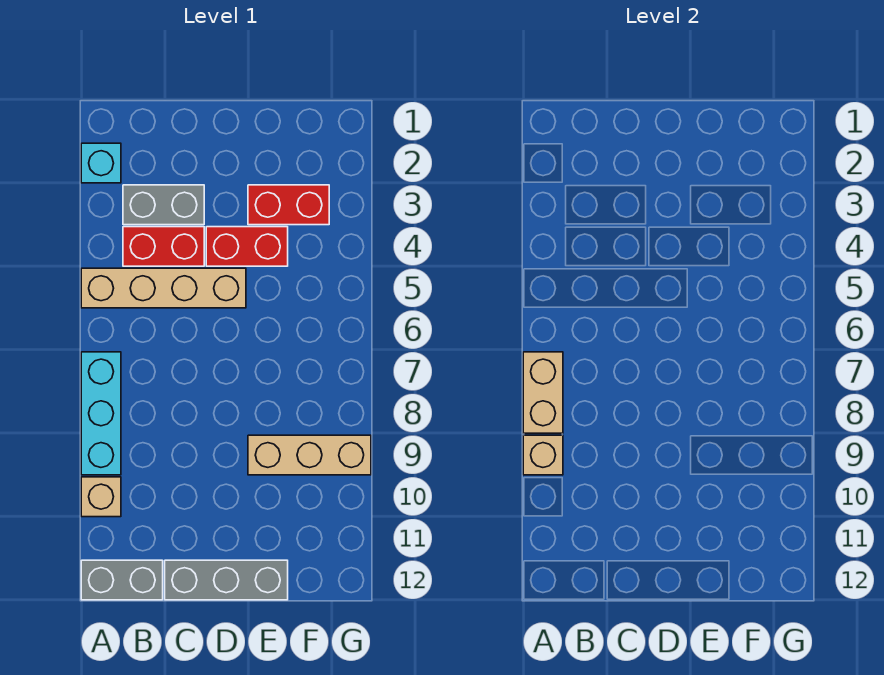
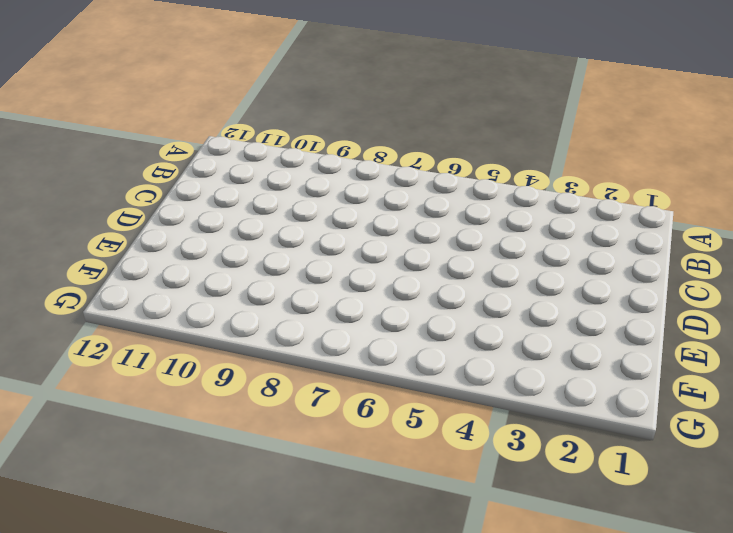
none -> cyan 1x1 brick [81,143,121,183]
none -> tan 1x4 brick [81,268,246,308]
none -> cyan 1x3 brick [81,352,121,475]

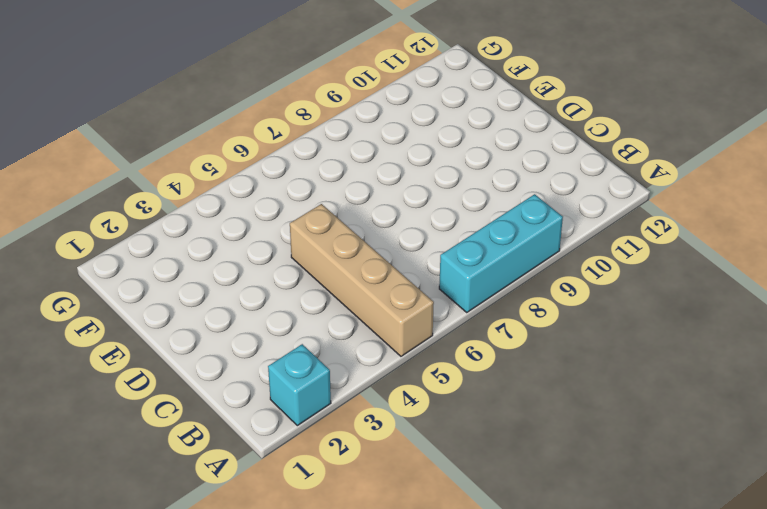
none -> tan 1x1 brick [81,477,121,517]
none -> grey 1x2 brick [81,560,163,600]
none -> grey 1x2 brick [123,185,204,225]

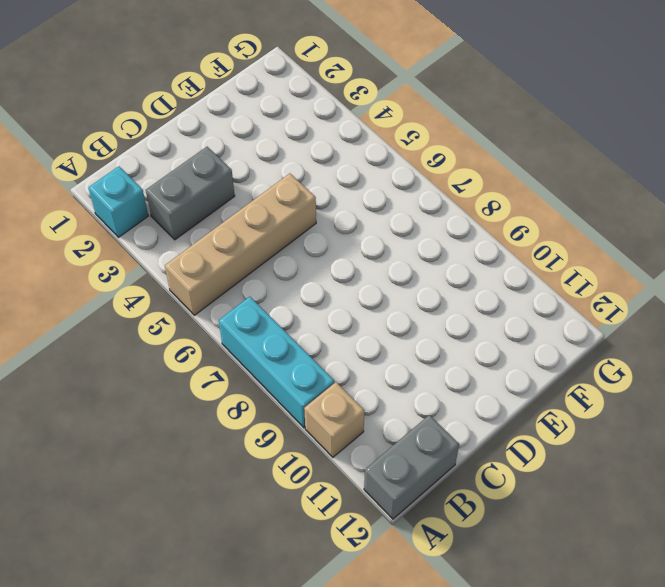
none -> red 1x2 brick [123,227,204,266]
none -> grey 1x3 brick [165,560,288,600]
none -> red 1x2 brick [206,227,288,266]

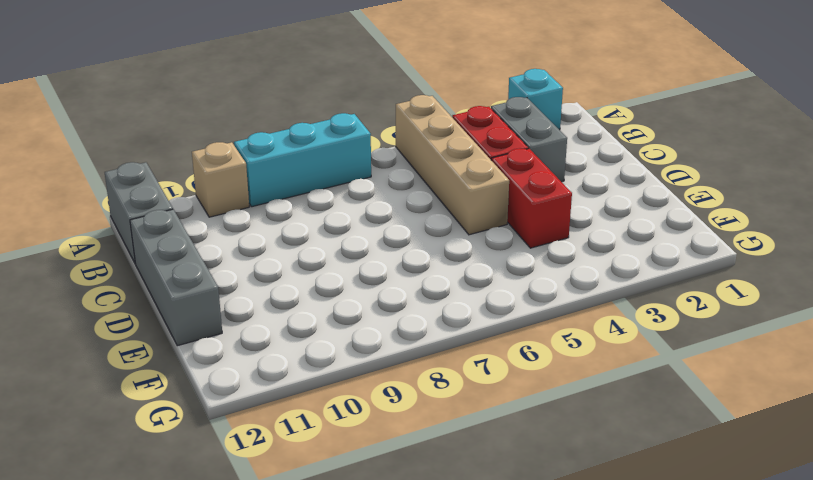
none -> red 1x2 brick [248,185,329,225]
none -> tan 1x3 brick [248,435,371,475]
none -> tan 1x2 brick [523,352,563,433]

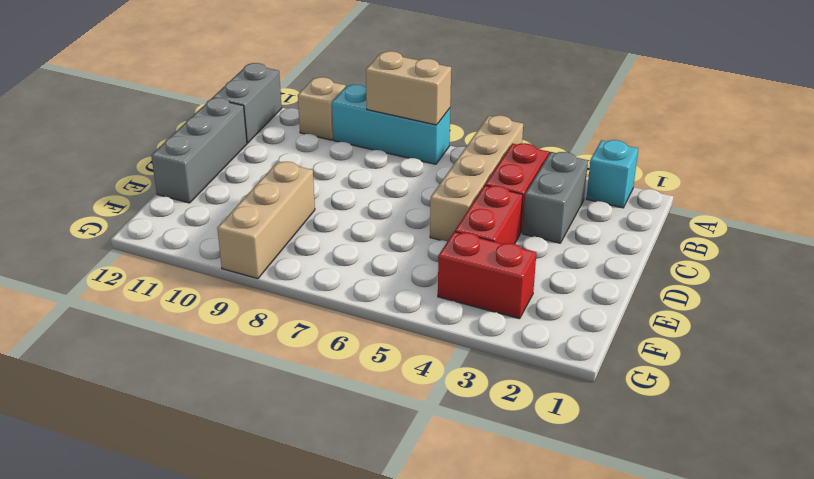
red 1x2 brick [438,232,536,319] -> red 1x2 brick turned to [248,185,329,225]
none -> tan 1x1 brick [523,435,563,475]

